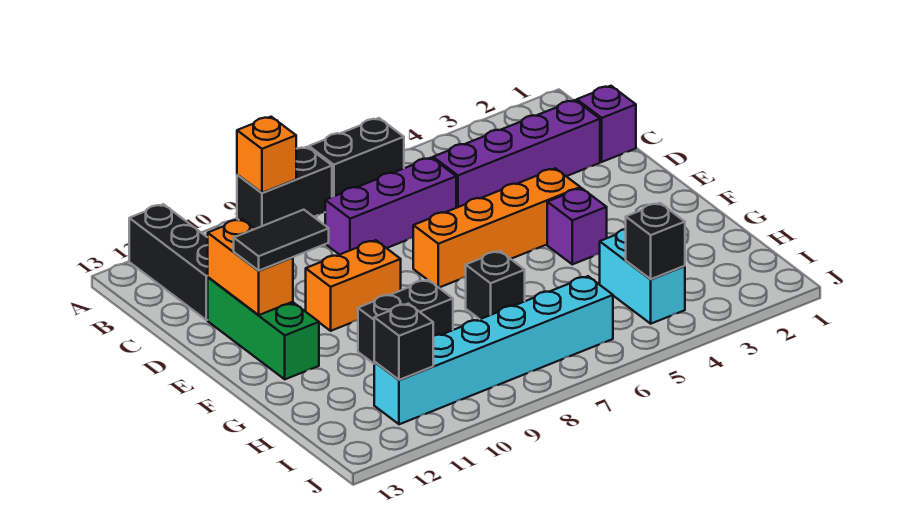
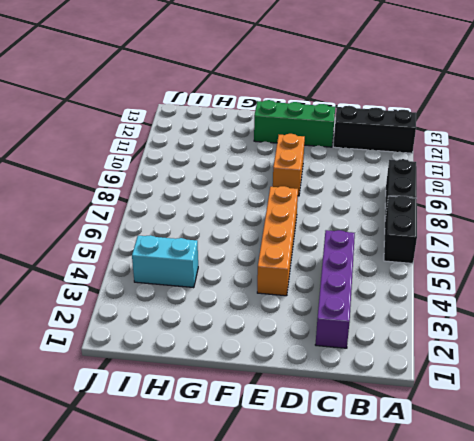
none -> purple 1x1 brick [577,86,636,162]
none -> purple 1x3 brick [325,158,456,255]
none -> purple 1x1 brick [547,188,607,264]

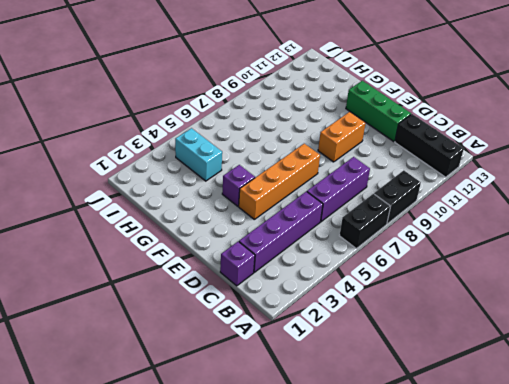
none -> black 1x1 brick [466,251,525,319]
none -> black 1x2 brick [358,280,453,364]
none -> cyan 1x6 brick [374,276,613,424]

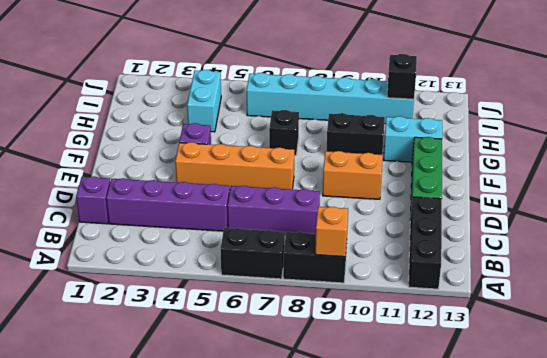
cyan 1x2 brick [383,116,442,162] -> none
none -> orange 1x2 brick [208,219,293,315]
none -> black 1x1 brick [626,203,685,279]
none -> black 1x2 tile [234,210,329,270]

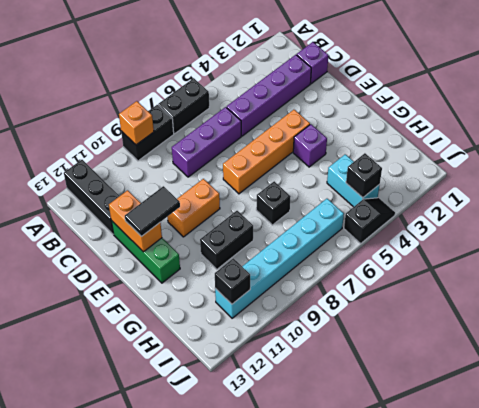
black 1x2 slope [344,198,395,243] -> none

